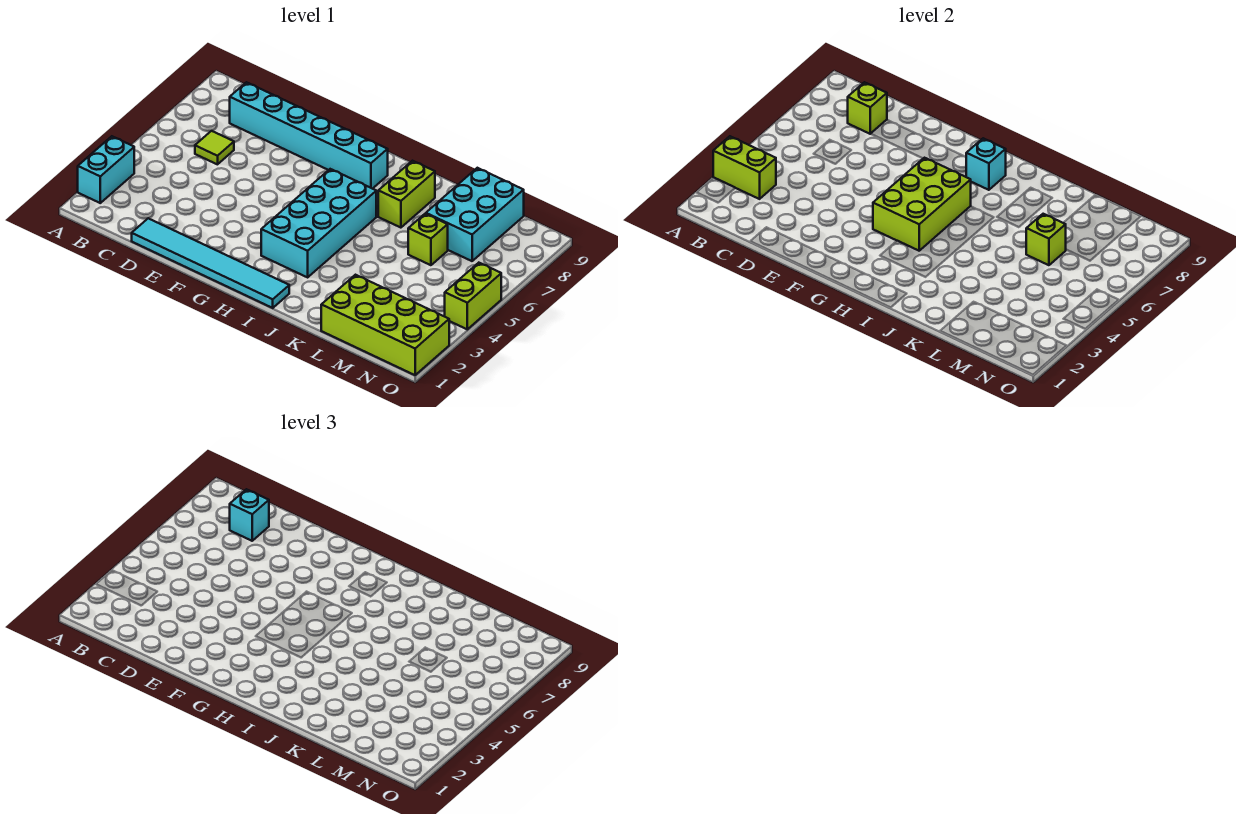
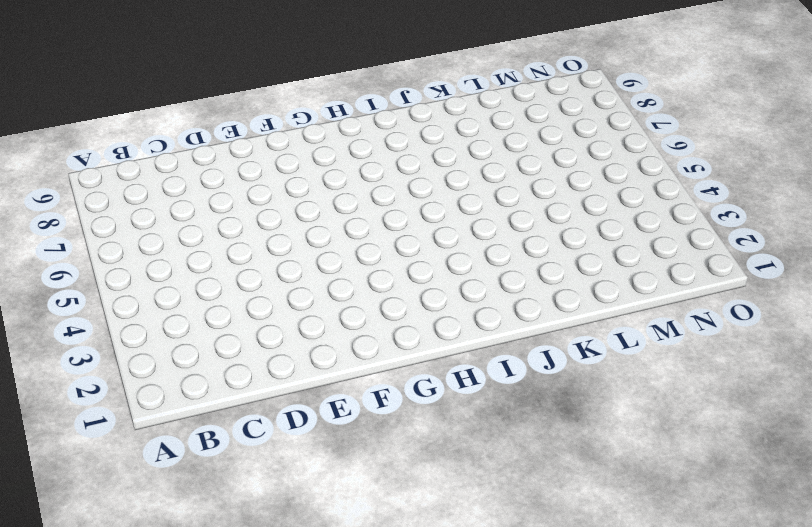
none -> cyan 1x2 brick [78,136,134,203]
none -> lime 1x1 tile [195,131,234,164]
none -> cyan 1x6 brick [230,82,388,189]

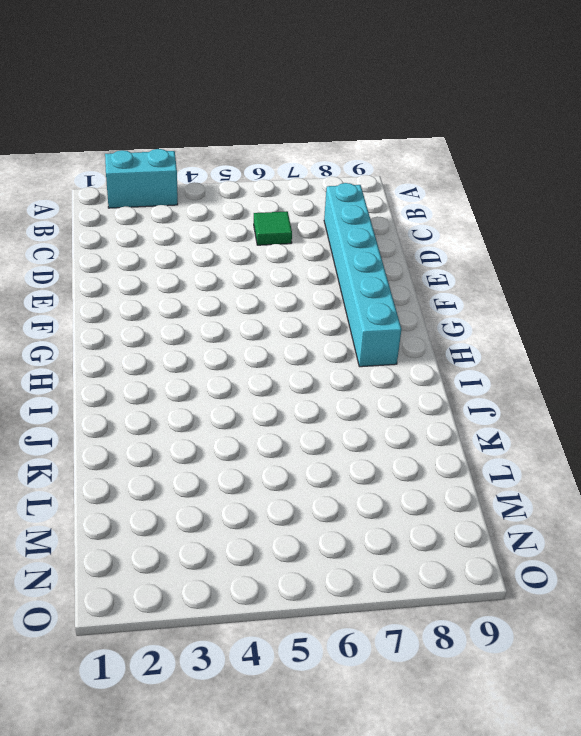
green 1x1 tile [254,211,292,245] -> lime 1x1 tile [195,131,234,164]
none -> cyan 1x6 tile [132,218,289,308]
none -> cyan 2x4 brick [261,169,376,277]
none -> lime 1x2 brick [378,161,435,228]

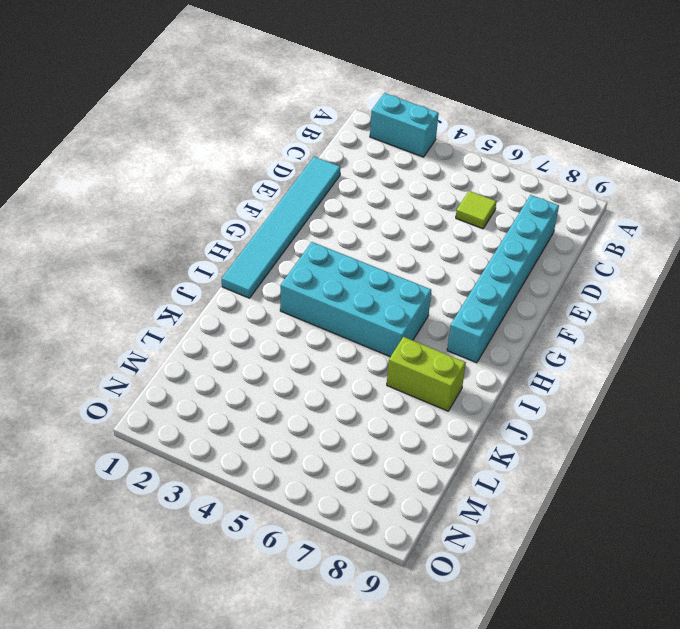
none -> lime 2x4 brick [321,275,449,375]
none -> lime 1x1 brick [408,214,448,265]
none -> cyan 2x3 brick [426,168,524,261]

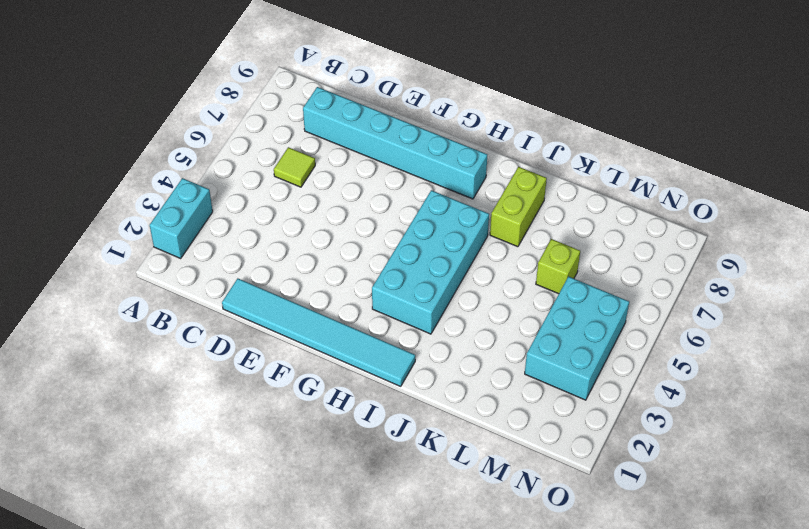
cyan 2x3 brick [525,277,629,400] -> cyan 2x3 brick moved to [426,168,524,261]
none -> lime 2x4 brick [321,275,449,375]
none -> lime 1x2 brick [445,263,501,329]
none -> lime 1x2 brick [713,136,776,199]

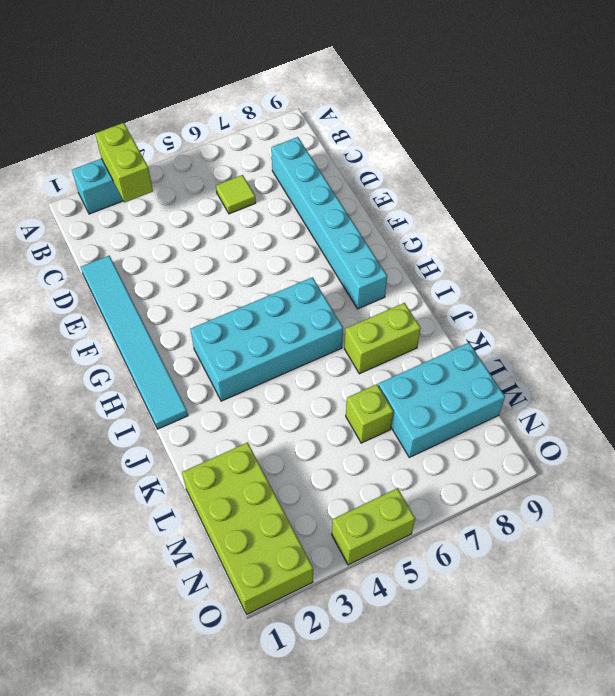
none -> lime 1x1 brick [848,82,887,134]
none -> lime 2x3 brick [873,158,971,251]
none -> cyan 1x1 brick [966,138,1006,190]

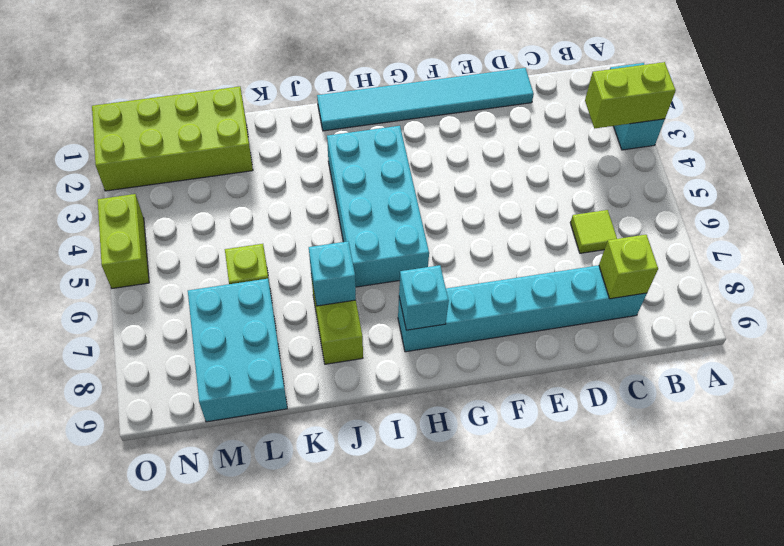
cyan 1x1 brick [309,241,356,306] -> cyan 1x1 brick moved to [230,489,269,541]
none -> lime 2x3 brick [873,158,971,251]
none -> lime 1x1 brick [1026,214,1066,265]

